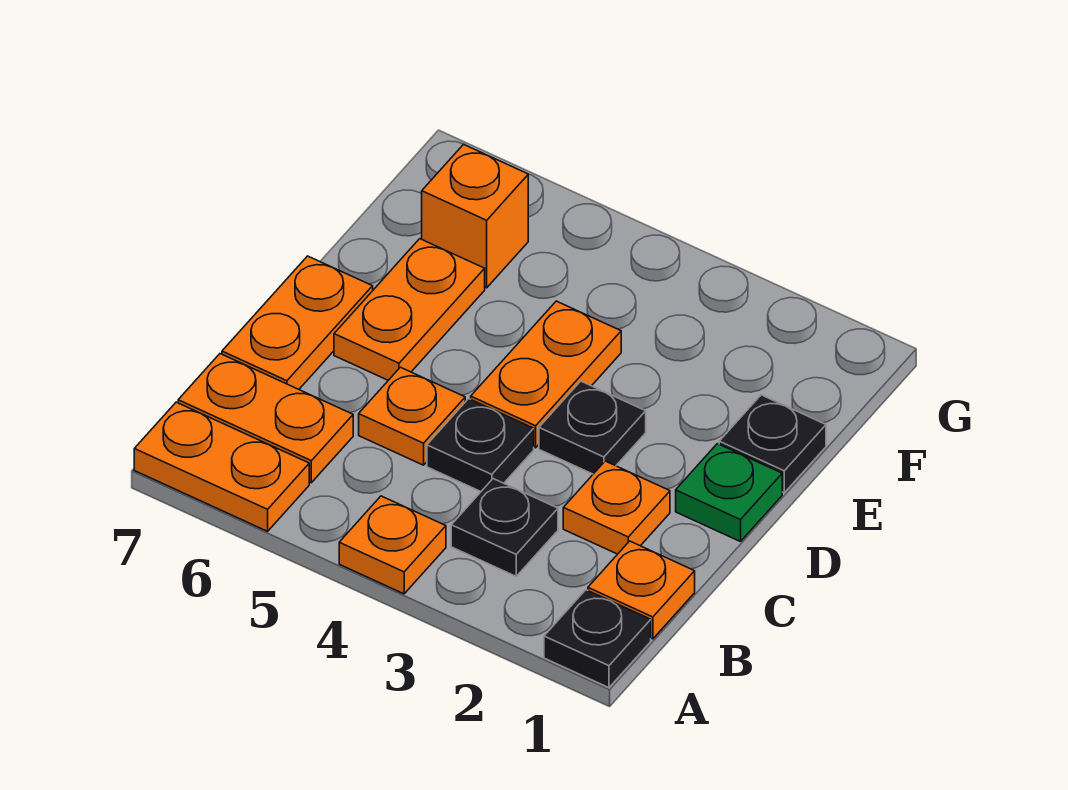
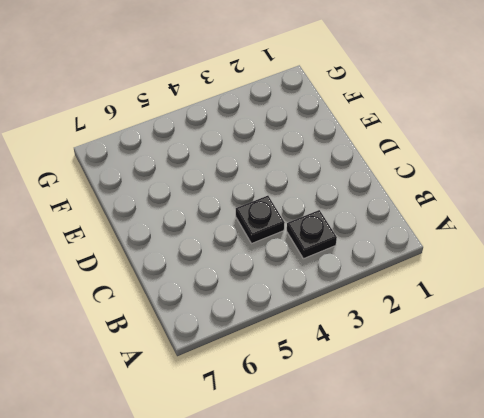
none -> black 1x1 plate [544,590,651,688]
none -> orange 1x1 plate [339,496,446,594]
none -> orange 1x2 plate [134,402,309,531]

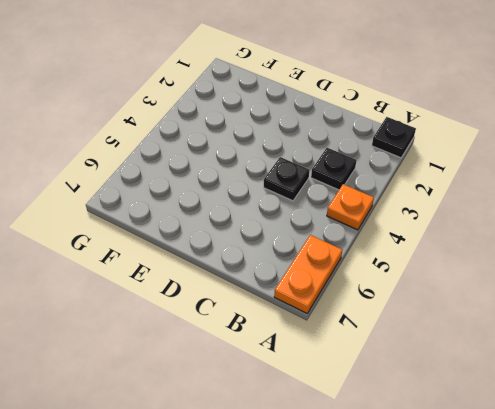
none -> orange 1x1 plate [588,541,695,639]
none -> orange 1x2 plate [178,354,353,483]
none -> orange 1x1 plate [563,461,670,554]

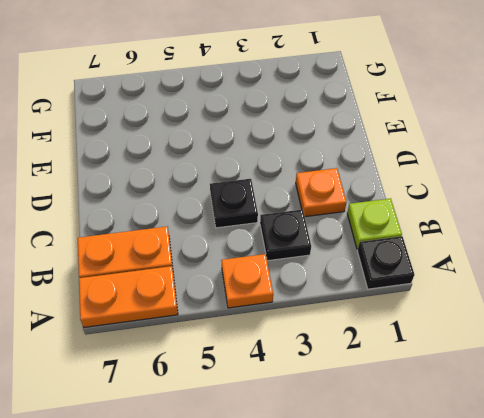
lime 1x1 plate [347,198,402,249] -> orange 1x1 plate [588,541,695,639]
none -> orange 1x1 plate [359,367,465,465]
none -> orange 1x2 plate [222,256,373,389]
none -> green 1x1 plate [676,444,782,542]

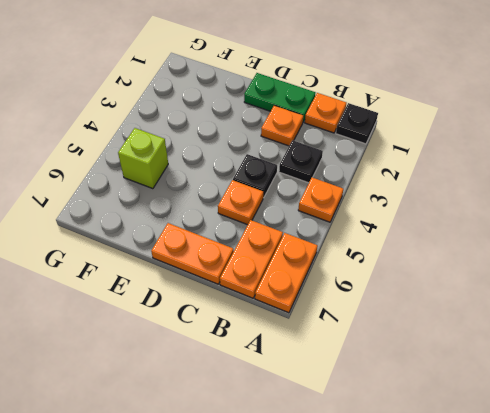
green 1x2 plate [244,73,316,122] -> green 1x1 plate [676,444,782,542]
lime 1x1 brick [118,128,168,189] -> none
none -> black 1x1 plate [539,381,646,474]
none -> orange 1x2 plate [471,301,621,448]
none -> orange 1x2 plate [334,239,485,380]

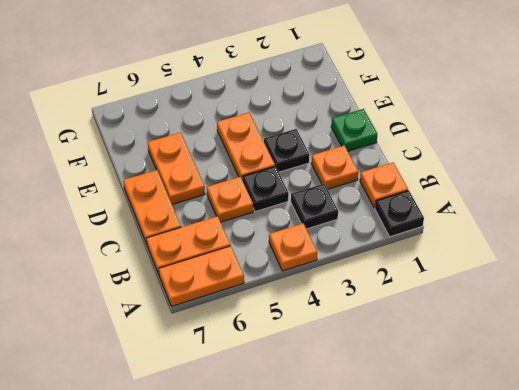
none -> black 1x1 plate [719,395,826,493]
none -> orange 1x1 brick [422,145,528,288]

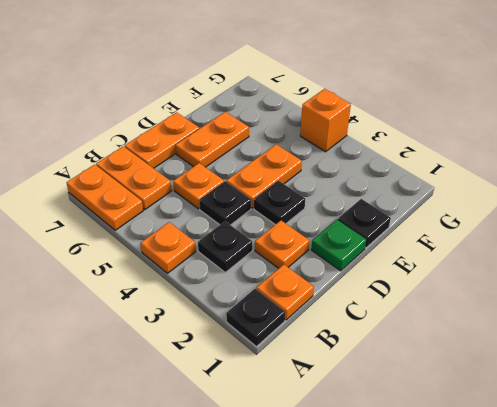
orange 1x1 brick [300,89,351,152] -> orange 1x1 brick moved to [422,145,528,288]

